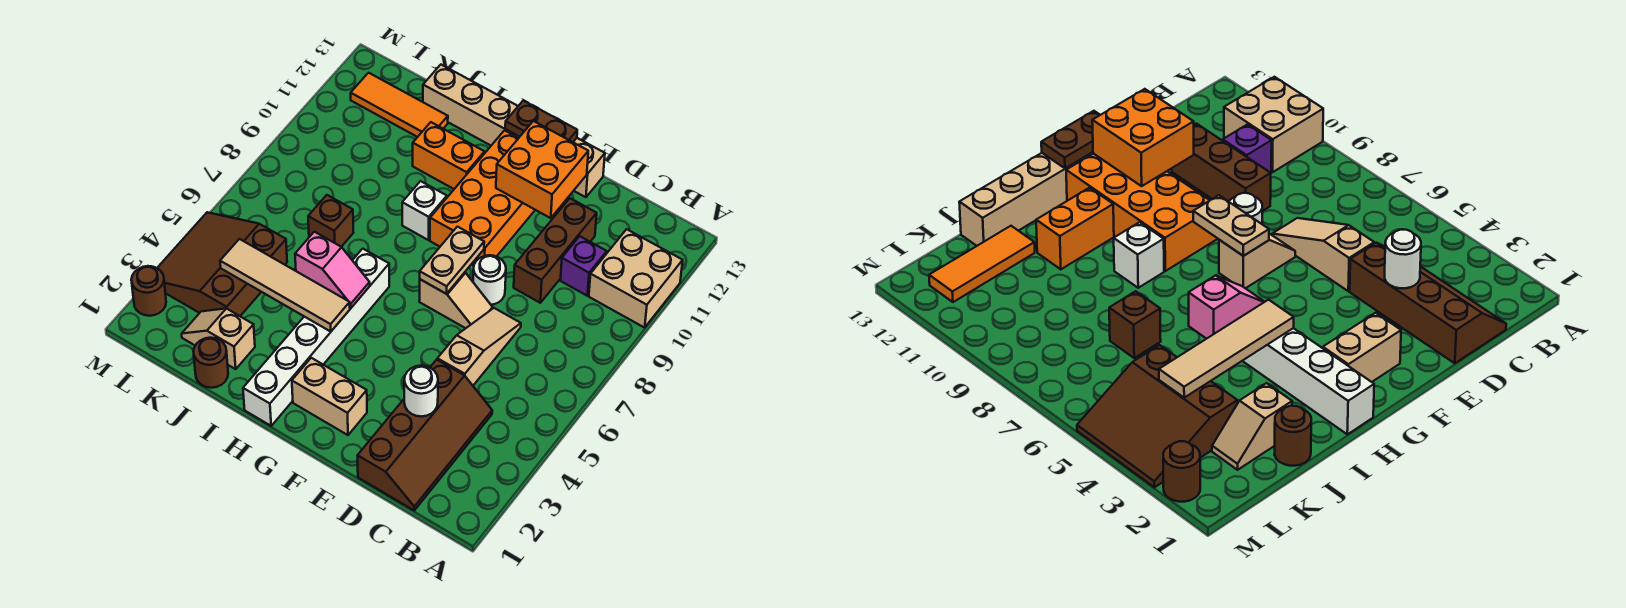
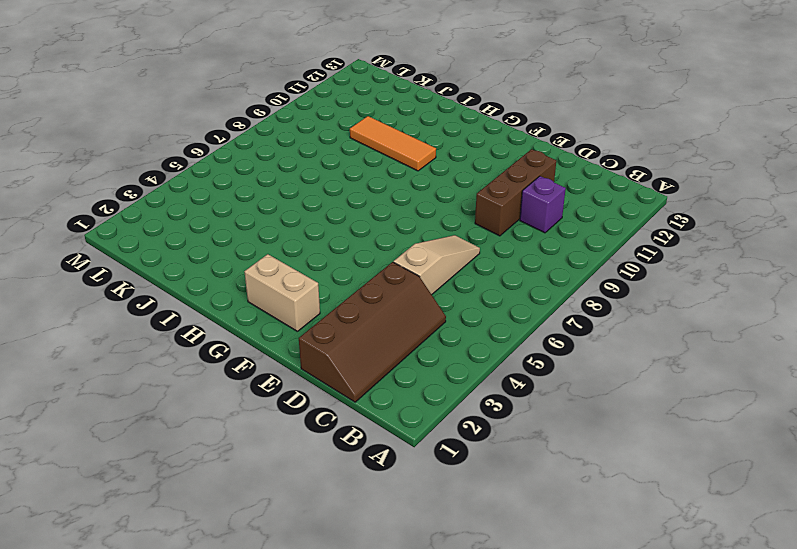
orange 1x3 tile [350,116,436,171] -> orange 1x3 tile moved to [351,73,448,137]
none -> tan 2x2 brick [589,229,683,328]
none -> tan 1x2 slope [419,272,493,328]
none -> white 1x1 round brick [473,255,506,305]

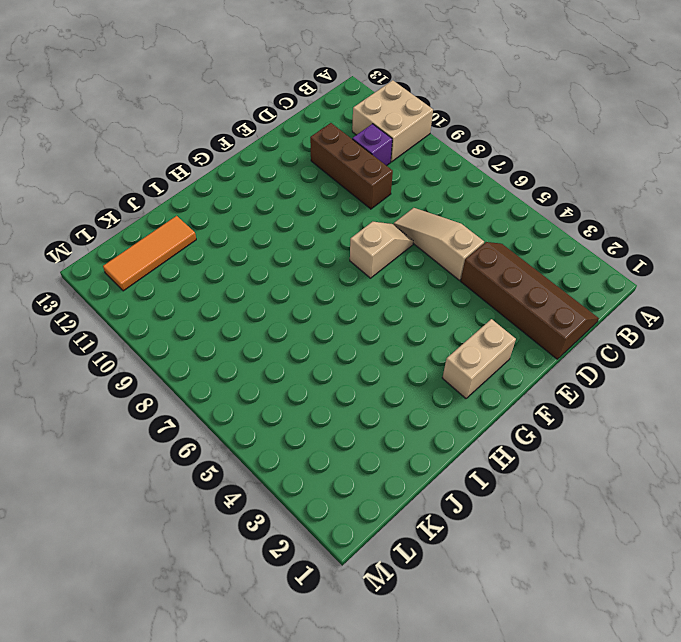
none -> white 1x1 round brick [473,255,506,305]
none -> tan 1x6 brick [423,65,605,197]
none -> orange 2x4 brick [430,130,535,266]

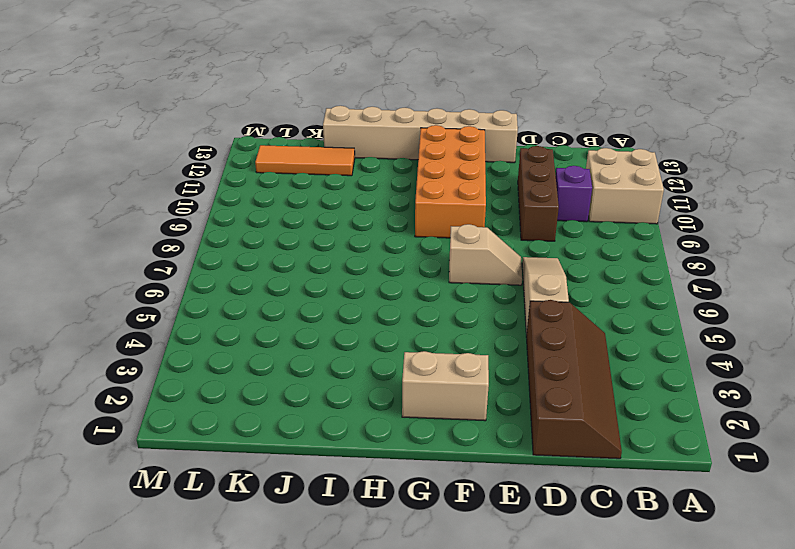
none -> white 1x1 round brick [473,255,506,305]
none -> white 1x6 brick [243,249,389,426]
none -> white 1x1 brick [402,181,447,240]

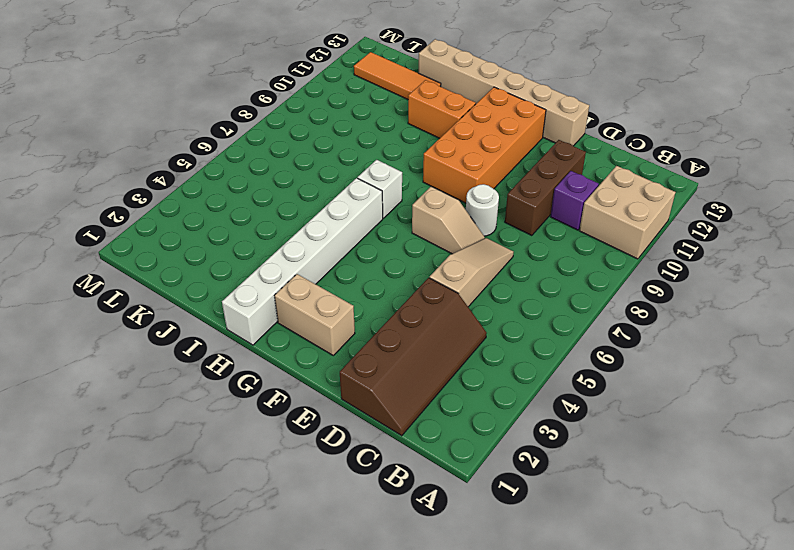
white 1x1 brick [358,160,402,218] -> white 1x1 brick moved to [402,181,447,240]
none -> brown 1x1 round brick [193,338,228,388]
none -> tan 1x2 slope [182,308,255,369]
none -> brown 1x1 brick [308,195,354,247]

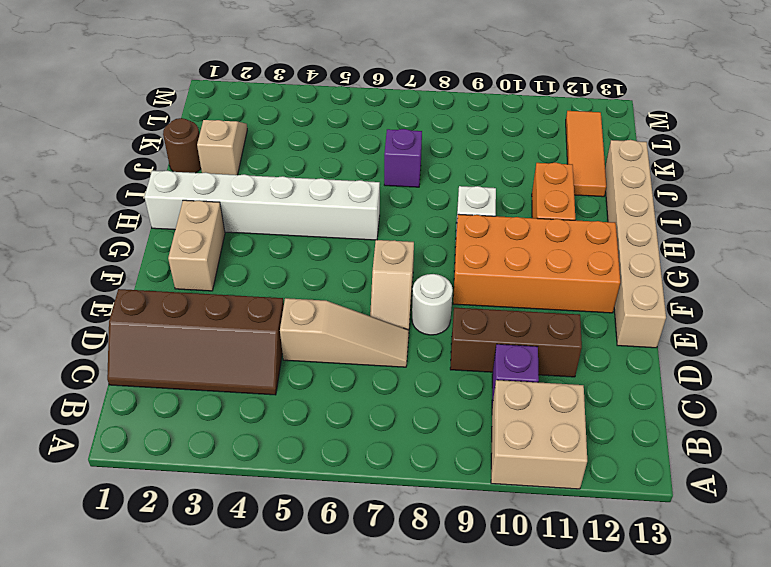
purple 1x1 brick [384,129,422,187] -> brown 1x1 brick [308,195,354,247]
none -> brown 3x3 slope [158,212,287,316]
none -> brown 1x1 round brick [131,266,166,316]
none -> white 1x1 round brick [404,366,438,417]

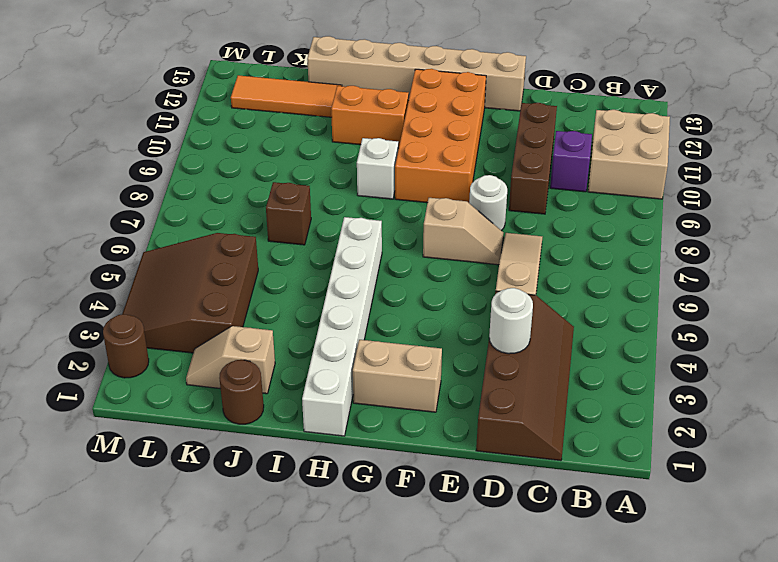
none -> orange 2x2 brick [496,121,588,218]
none -> tan 1x2 plate [420,227,484,294]
none -> brown 1x2 plate [505,101,577,142]

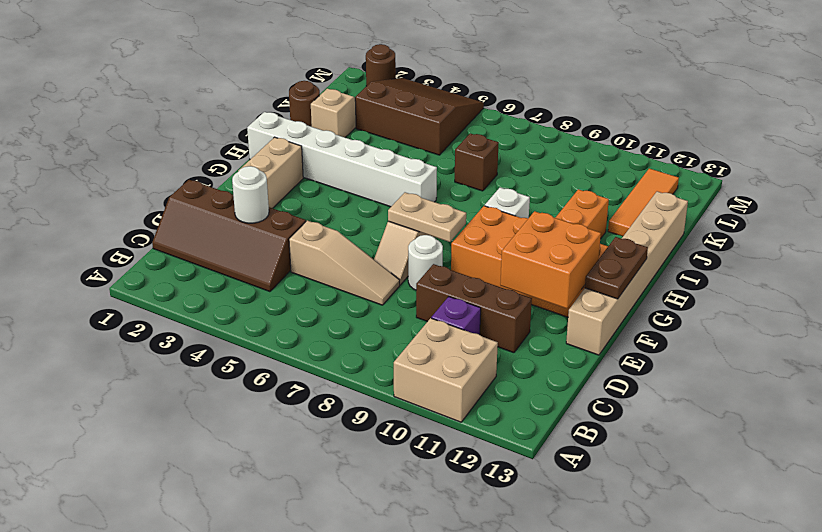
none -> tan 1x4 tile [220,239,350,332]
none -> pink 1x2 slope [295,232,370,308]

